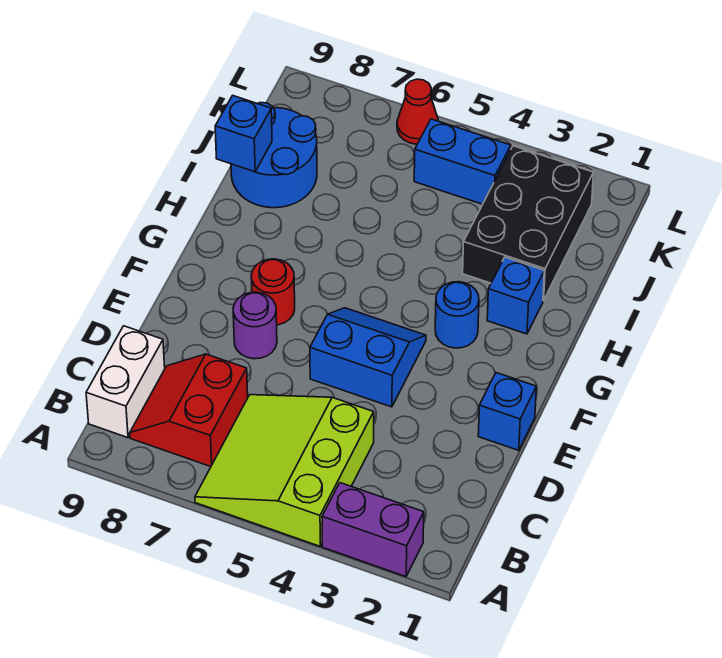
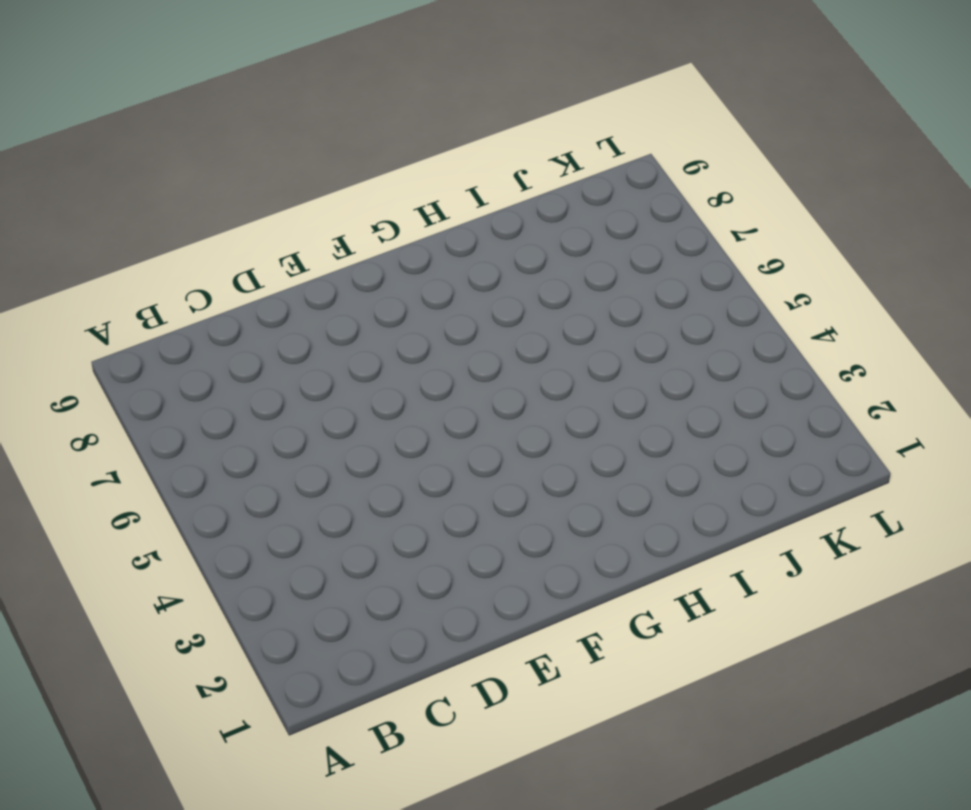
none -> purple 1x2 brick [322,483,424,577]
none -> lime 3x3 slope [195,395,374,546]
none -> red 2x2 slope [130,354,248,467]

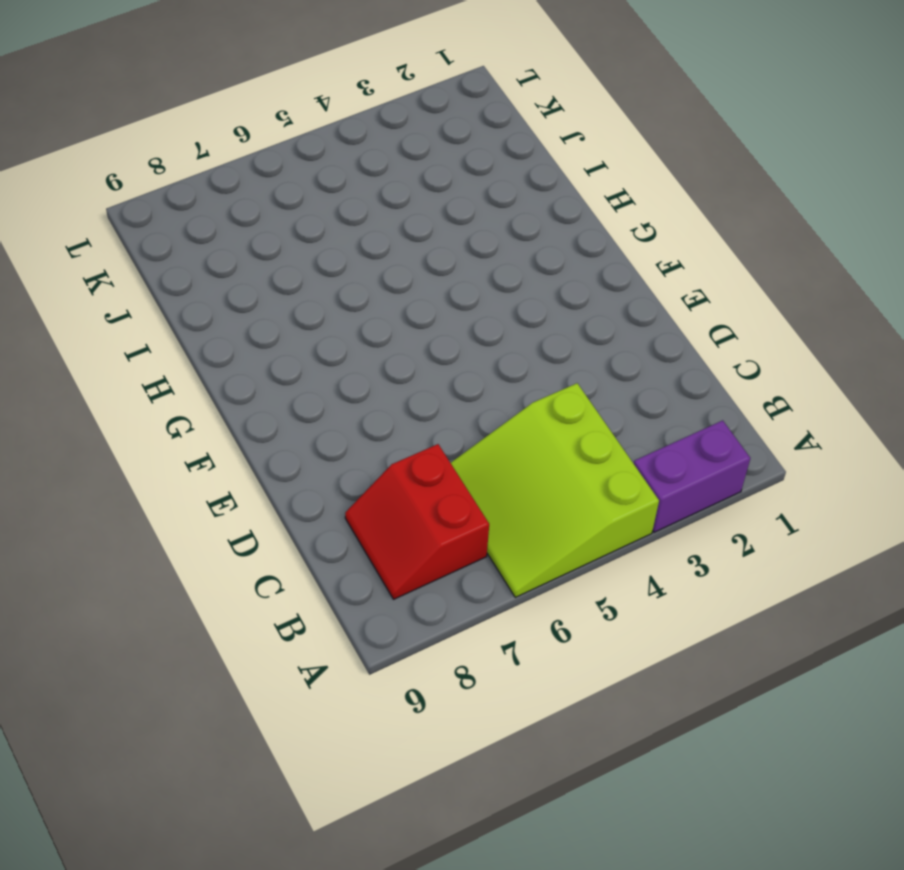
none -> white 1x2 brick [86,326,165,438]
none -> blue 1x1 brick [478,373,536,450]
none -> blue 2x2 slope [310,308,426,407]

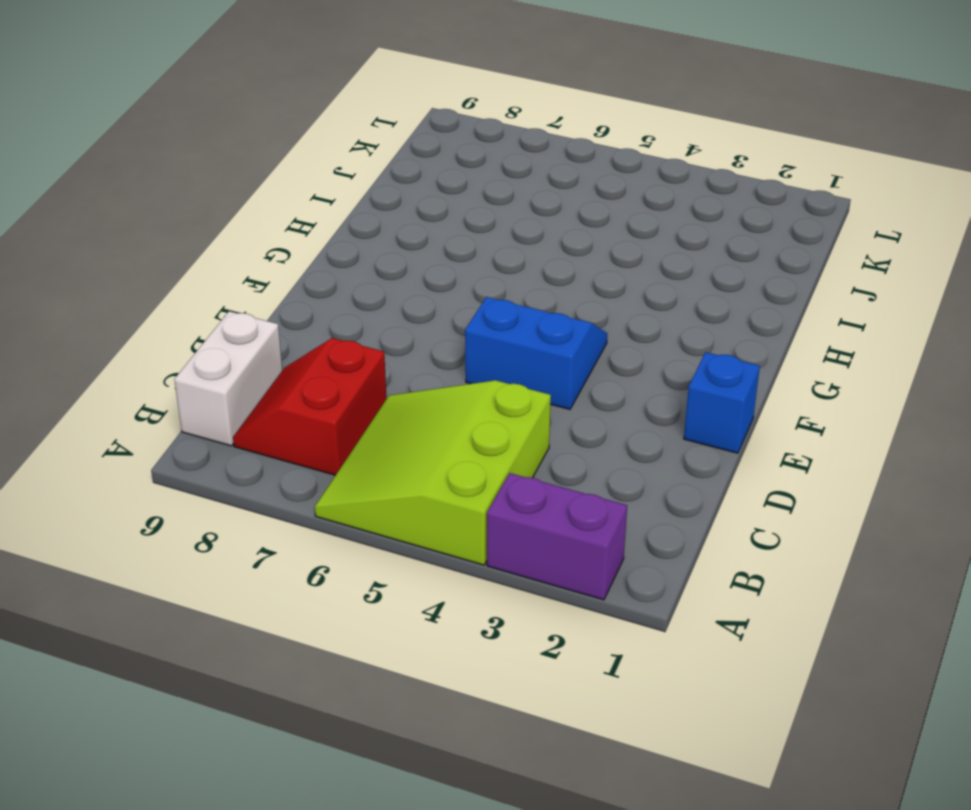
none -> purple 1x1 round brick [233,292,277,359]
none -> red 1x1 round brick [251,259,295,325]
none -> blue 1x1 round brick [435,282,479,348]

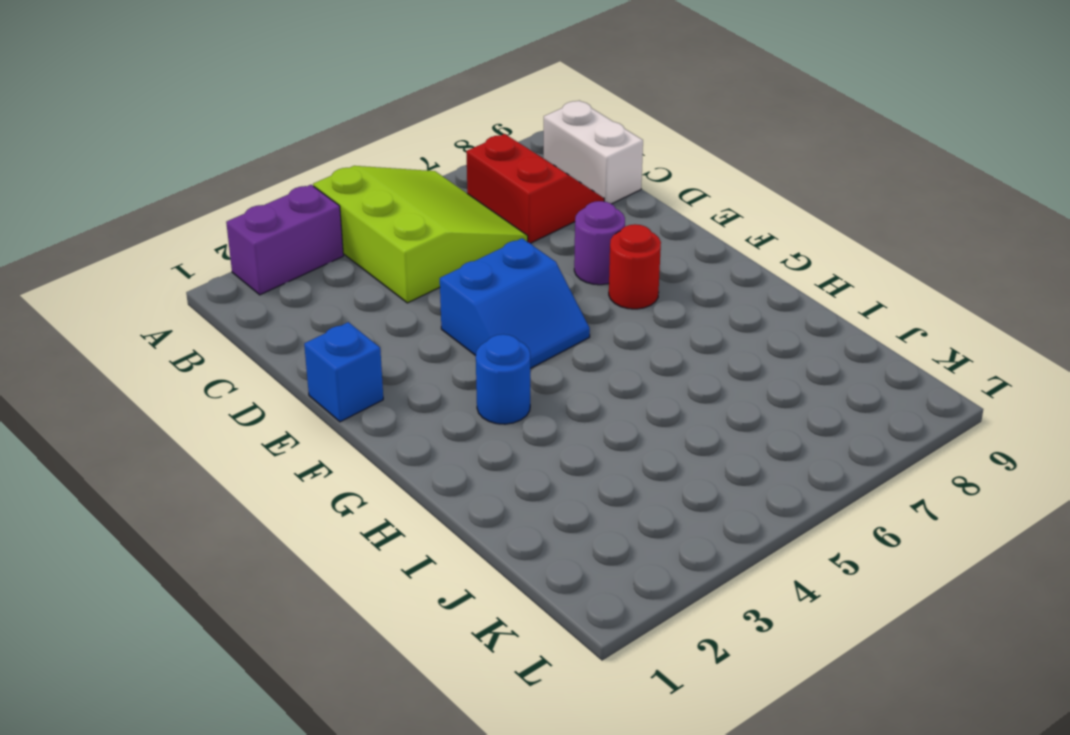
none -> blue 1x1 brick [487,257,544,334]
none -> black 2x3 brick [463,146,594,301]
none -> blue 2x2 round brick [231,103,317,208]

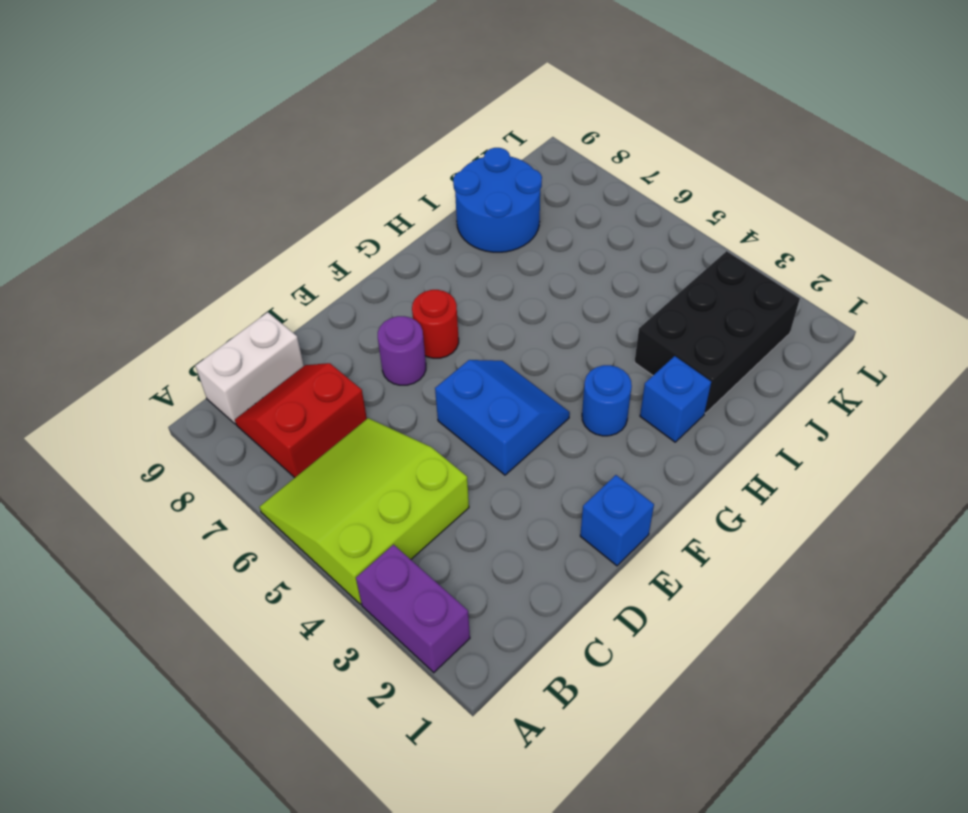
none -> blue 1x2 brick [414,119,511,204]
none -> red 1x1 cone [397,79,438,144]
none -> blue 1x1 brick [215,95,272,172]

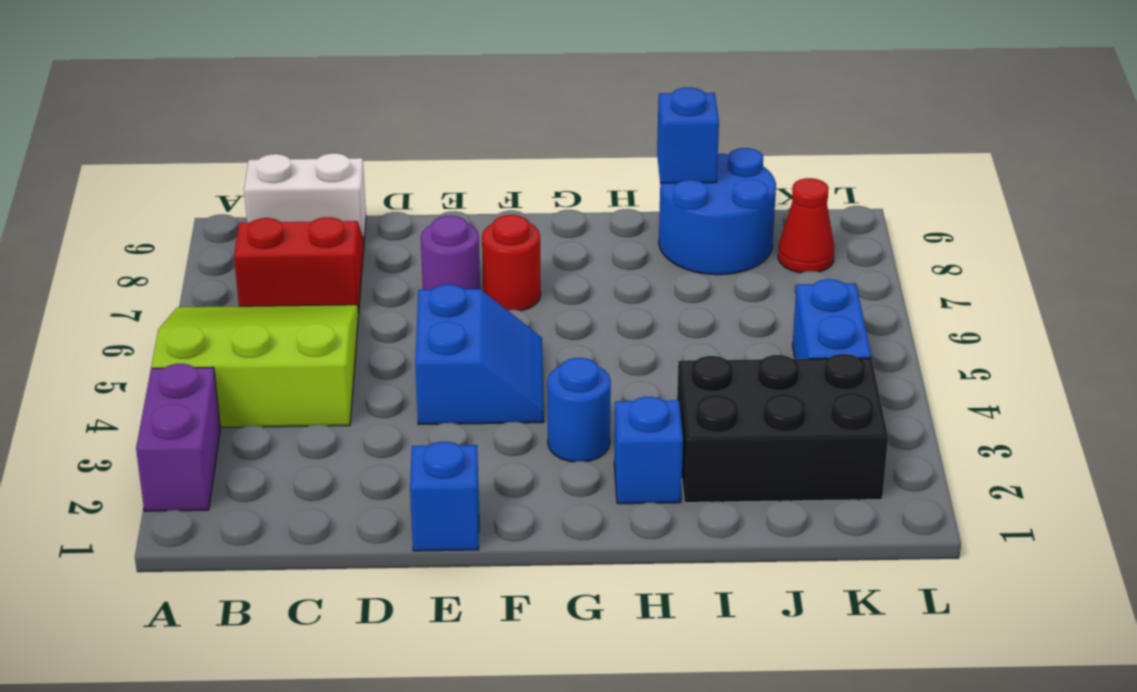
red 1x1 cone [778,178,835,273] -> red 1x1 cone moved to [397,79,438,144]

